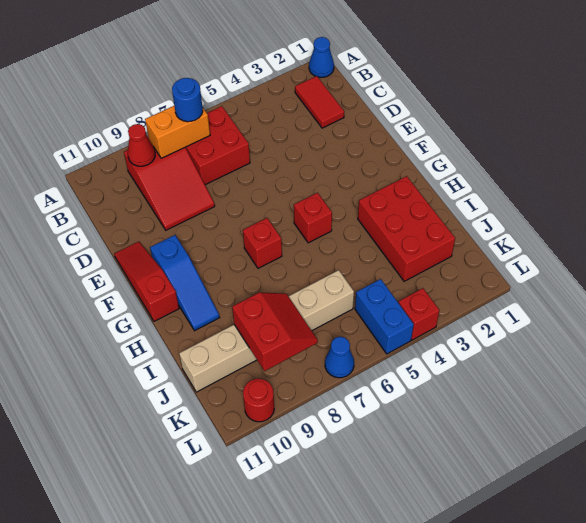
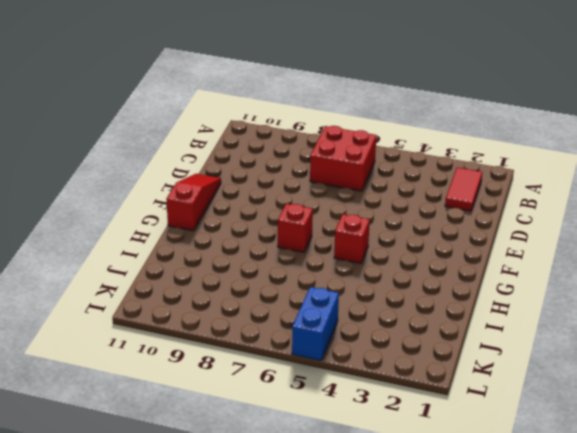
none -> blue 1x1 cone [309,37,334,77]
none -> red 2x3 slope [124,148,215,230]
none -> blue 1x3 slope [150,235,220,331]

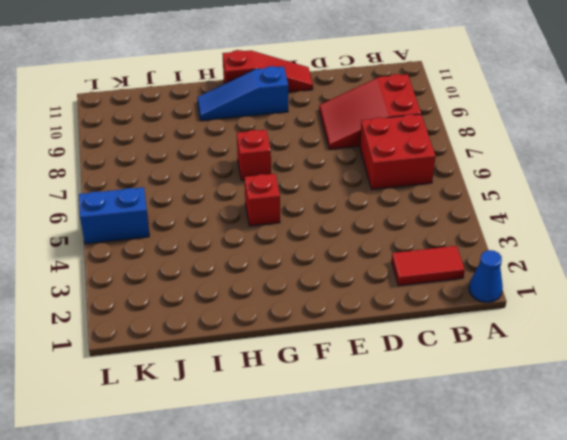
none -> red 2x3 brick [358,176,455,281]
none -> tan 1x6 brick [179,270,354,392]
none -> red 1x1 brick [399,288,439,340]

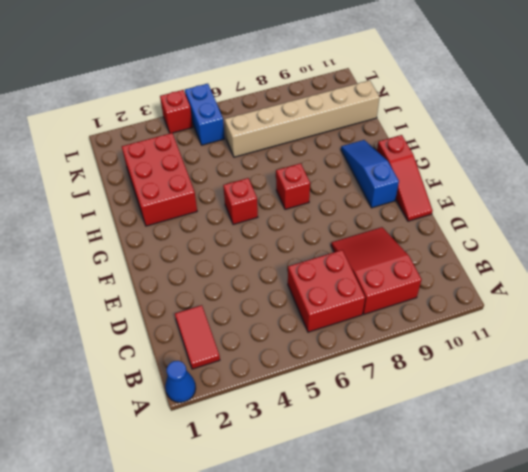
none -> blue 1x1 cone [325,337,354,378]
none -> red 1x1 round brick [243,379,274,422]
none -> orange 1x2 brick [145,106,210,158]

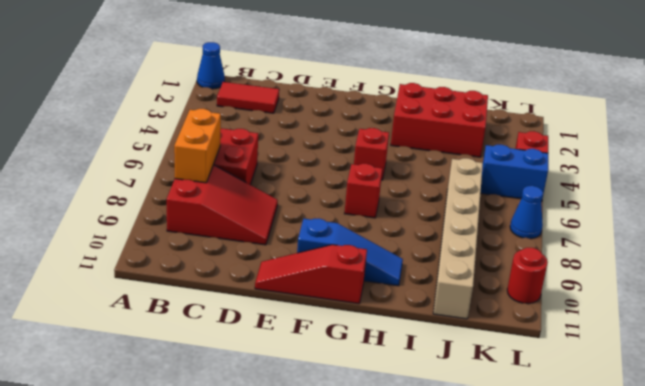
none -> red 1x1 cone [128,124,155,166]
none -> red 2x2 slope [232,292,318,371]
none -> blue 1x1 round brick [172,78,203,122]

